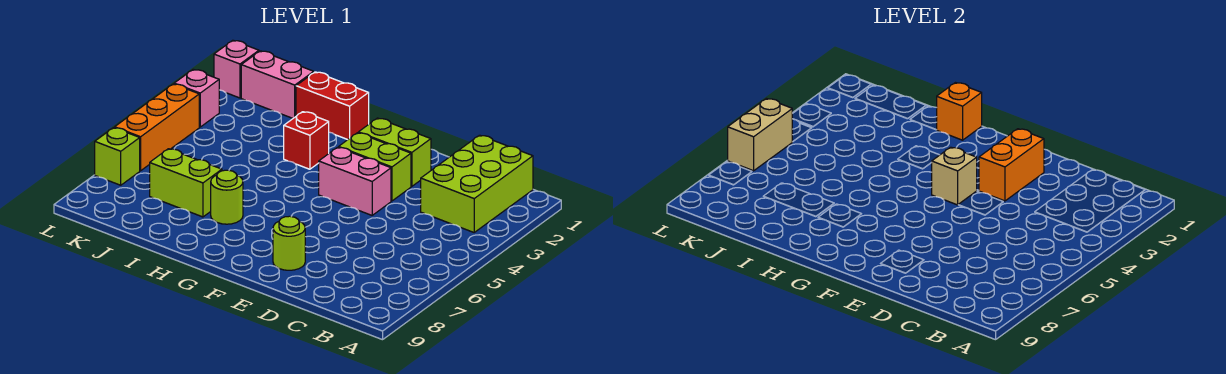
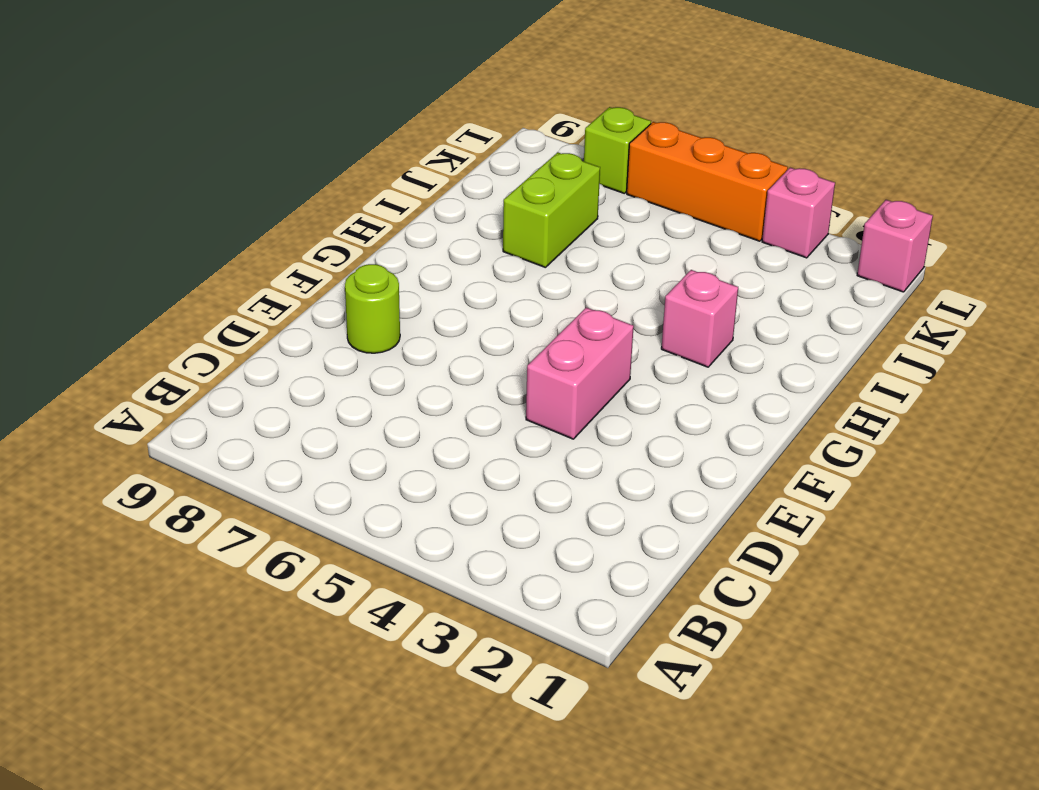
pink 1x1 brick [661,270,738,367] -> red 1x1 brick [284,112,329,169]
none -> lime 2x3 brick [421,135,533,232]
none -> lime 1x2 brick [358,118,431,186]
none -> lime 1x2 brick [339,133,411,201]

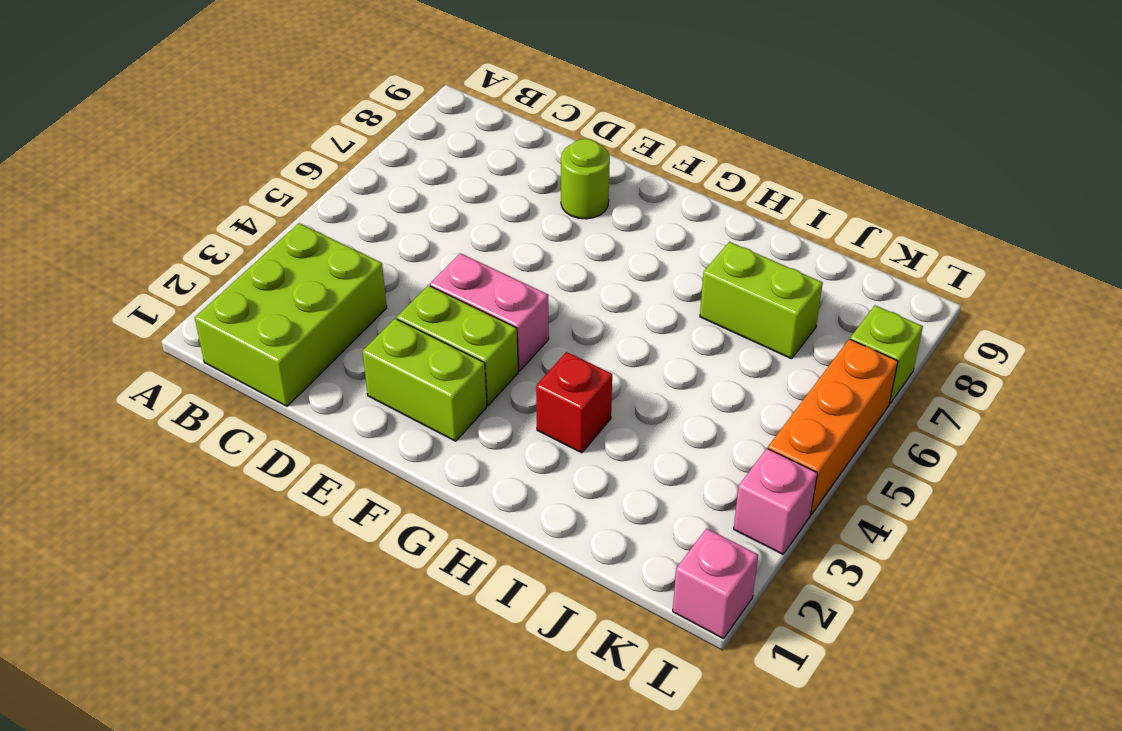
none -> red 1x2 brick [296,72,369,140]
none -> lime 1x1 round brick [211,170,243,224]
none -> pink 1x2 brick [241,51,314,118]

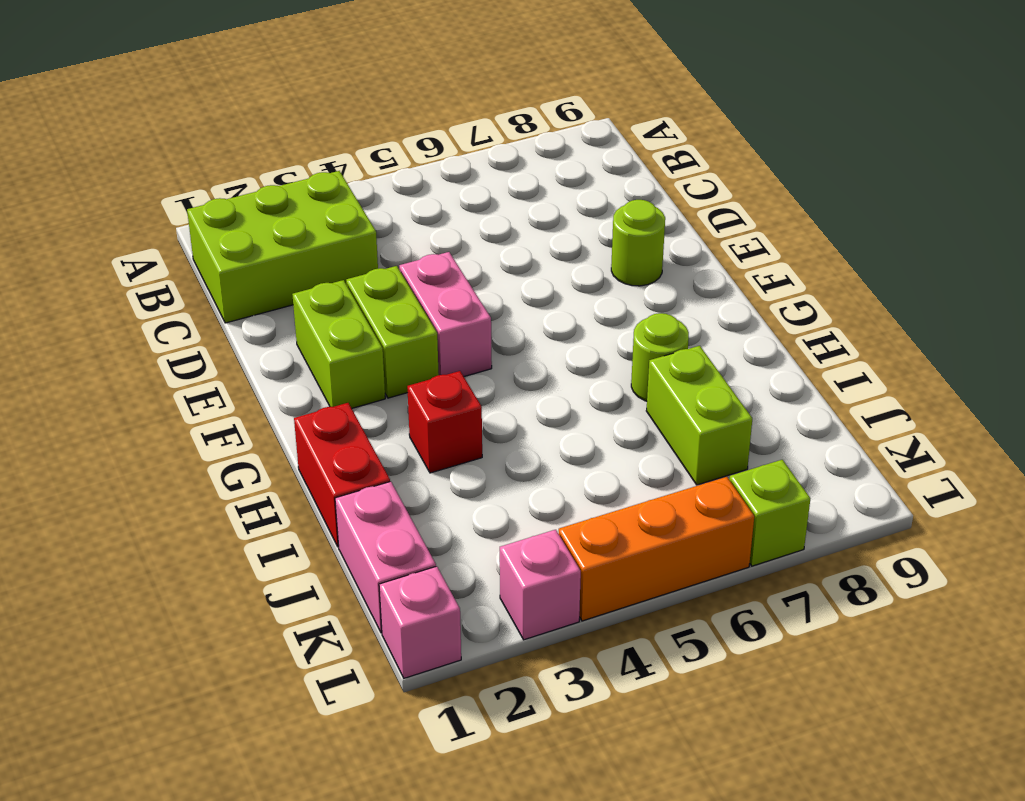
none -> orange 1x2 brick [979,129,1044,201]
none -> tan 1x1 brick [931,147,977,205]
none -> orange 1x1 brick [937,83,982,140]

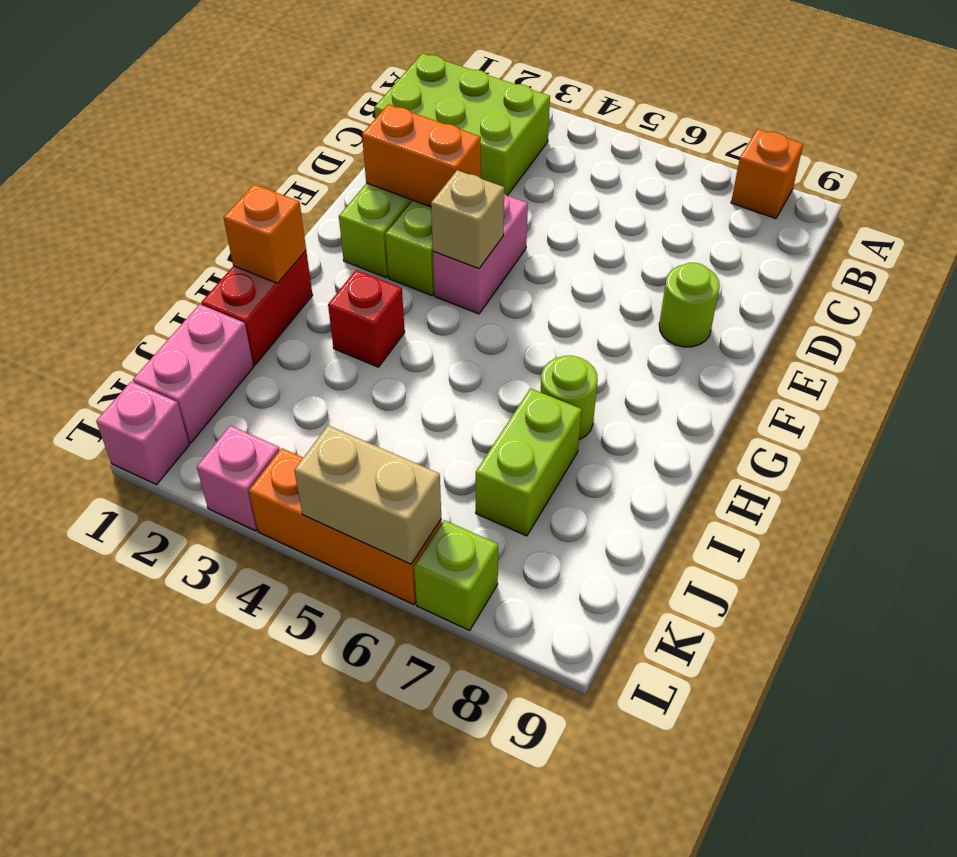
orange 1x1 brick [731,129,803,218] -> none

